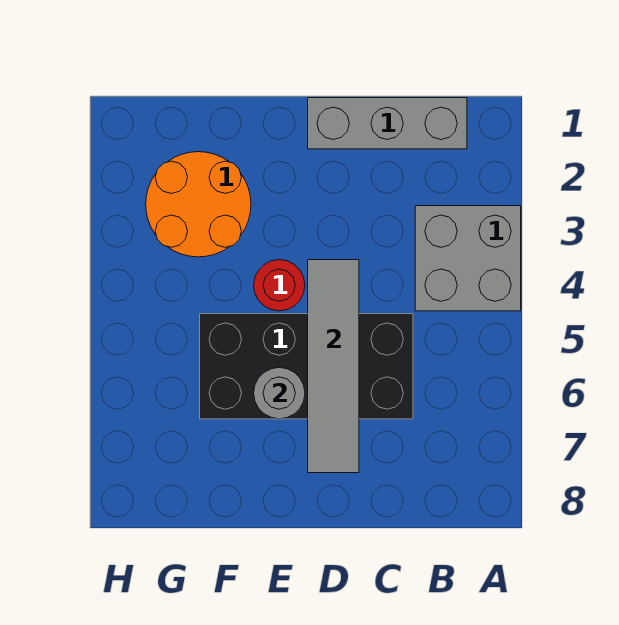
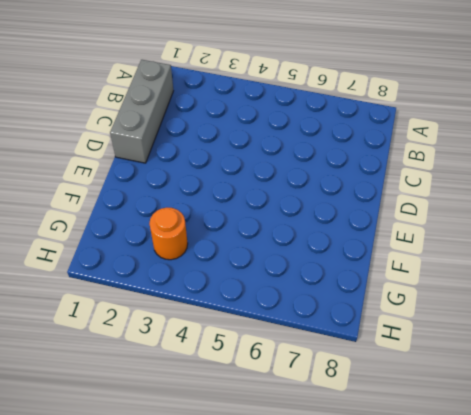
orange 1x1 round brick [149,208,188,260] -> orange 2x2 round brick [146,152,251,257]
none -> grey 2x2 brick [415,206,521,311]
none -> black 2x4 brick [200,314,413,419]

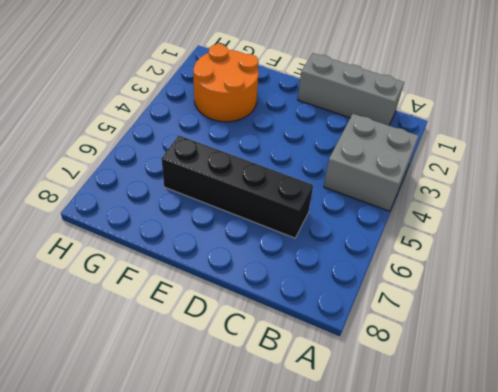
black 1x4 brick [162,136,313,238] -> black 2x4 brick [200,314,413,419]
none -> red 1x1 round brick [254,260,305,311]
none -> grey 1x4 tile [308,260,359,473]

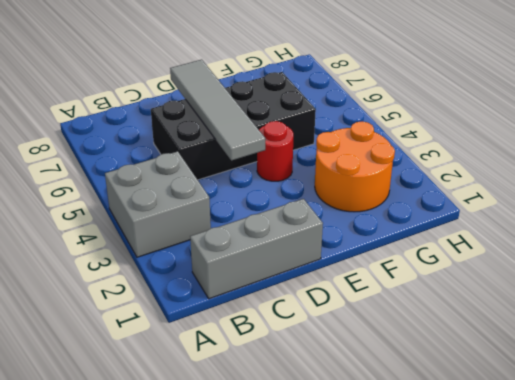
none -> grey 1x1 round brick [254,368,305,419]

